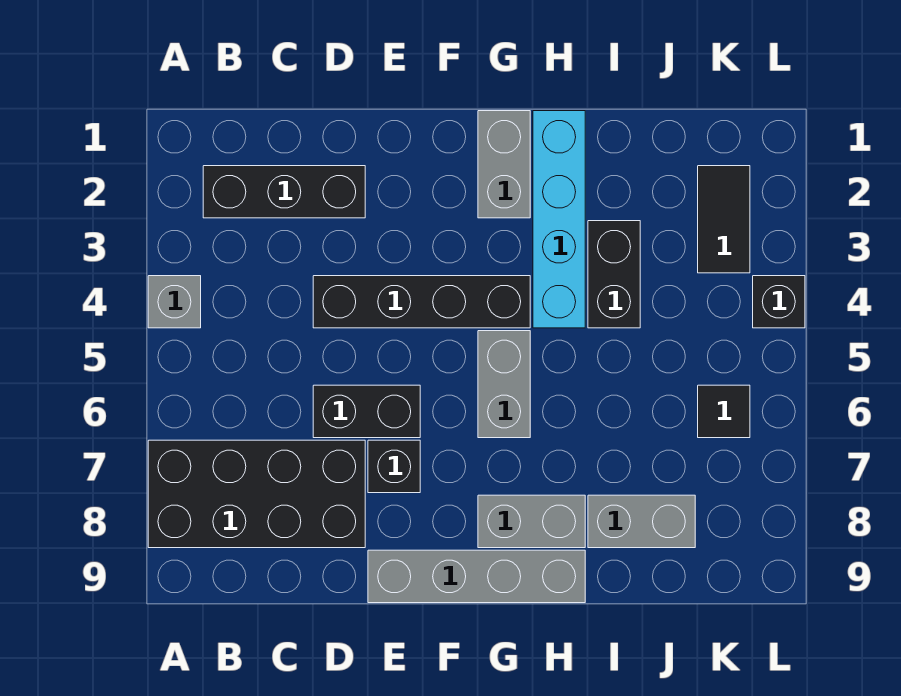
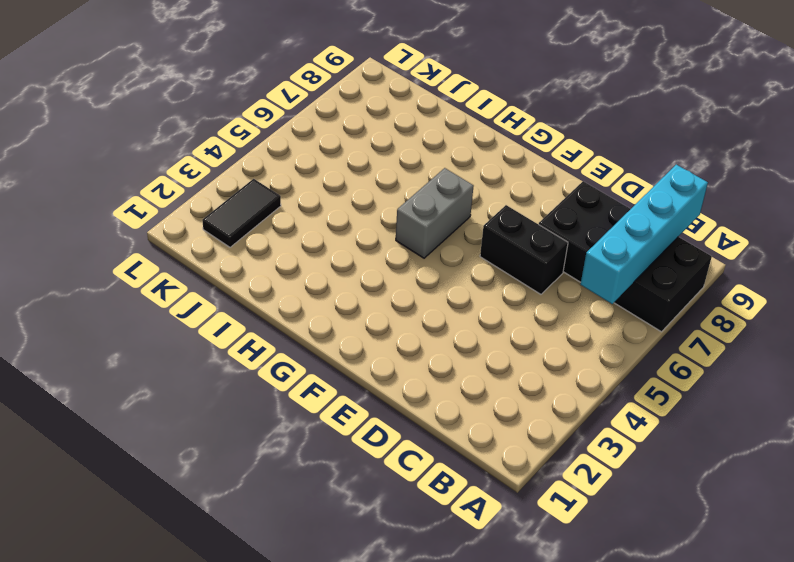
cyan 1x4 brick [581,165,708,304] -> cyan 1x4 brick moved to [533,111,585,328]
none -> grey 1x1 brick [148,276,201,328]
none -> black 1x3 brick [203,166,365,218]
none -> black 1x4 brick [313,276,530,328]

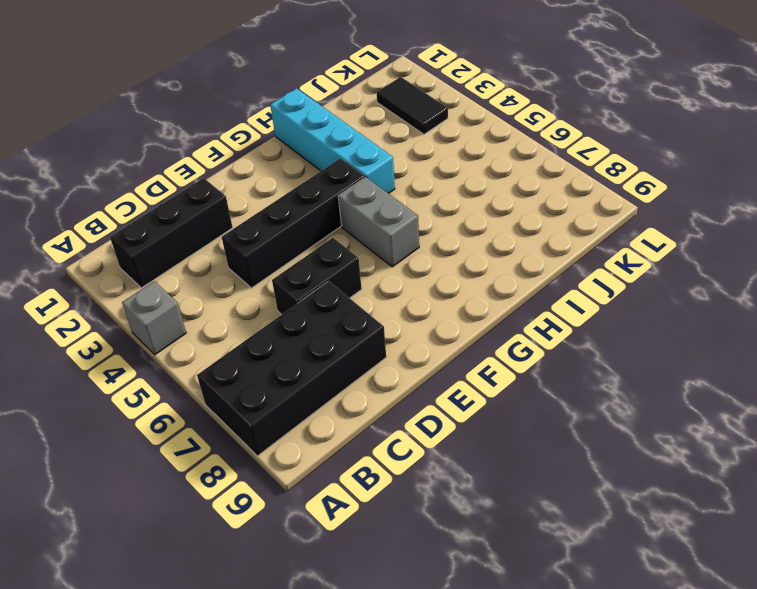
none -> black 1x1 brick [368,440,420,493]
none -> grey 1x4 brick [368,550,585,603]
none -> grey 1x2 brick [478,111,530,218]

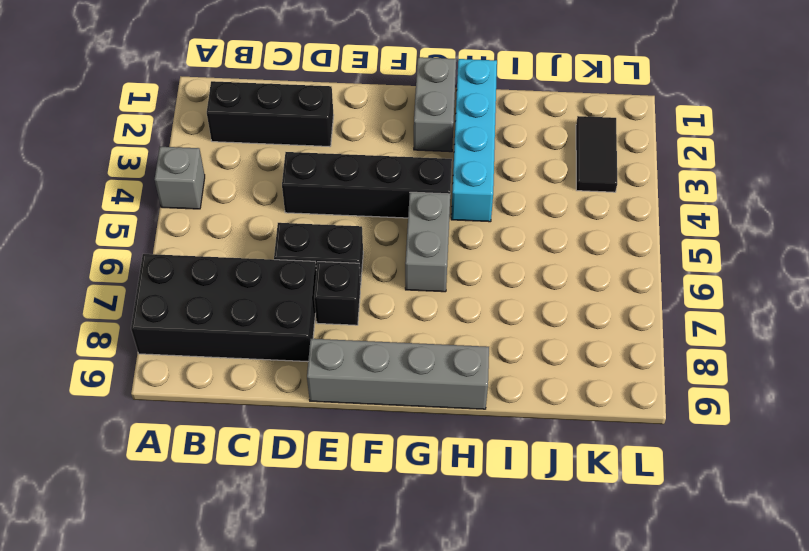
none -> grey 1x2 brick [478,495,585,548]
none -> black 1x2 brick [588,221,640,328]
none -> grey 1x2 brick [588,495,695,548]

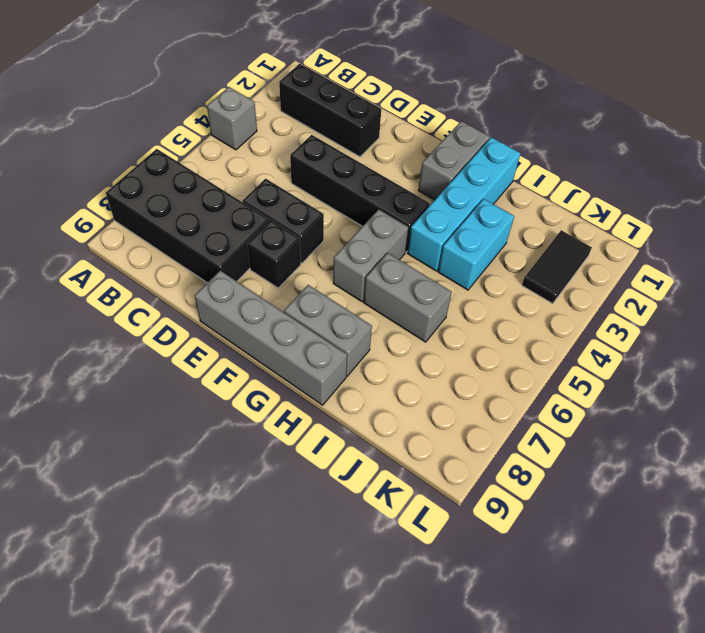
grey 1x2 brick [364,253,452,342] -> grey 1x2 brick moved to [588,495,695,548]
cyan 1x2 brick [438,199,514,290] -> black 1x2 brick [588,221,640,328]
none -> black 1x1 tile [698,385,750,438]
none -> black 1x1 brick [753,276,805,328]

